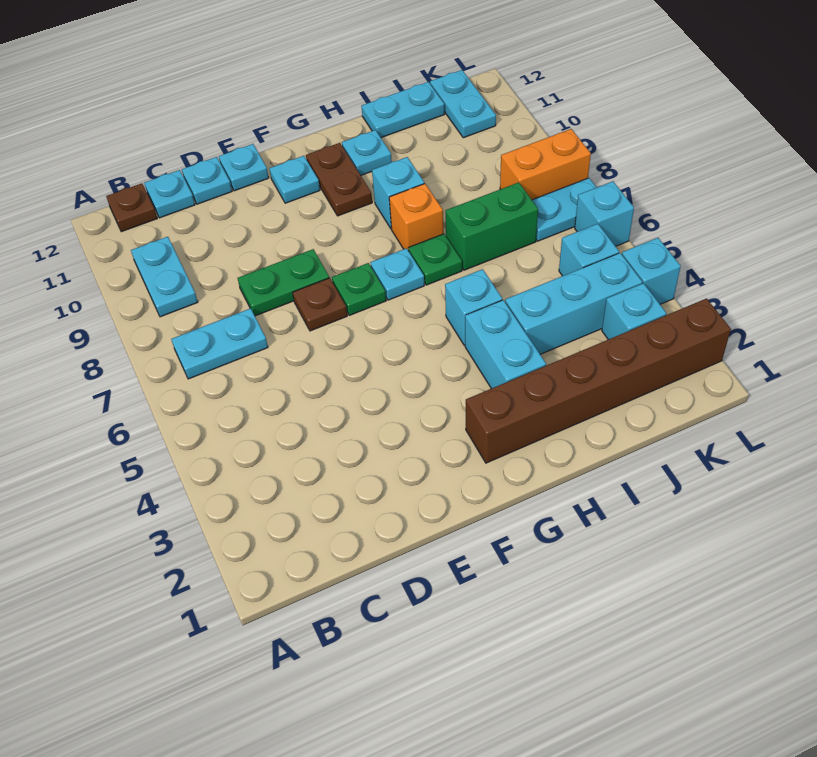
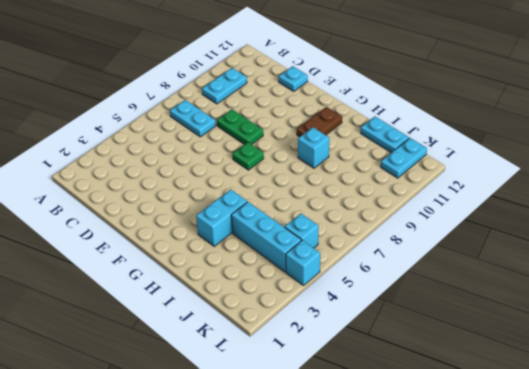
none -> brown 1x1 plate [106,183,157,232]
none -> cyan 1x1 plate [144,170,195,218]
none -> brown 1x1 plate [293,278,347,331]

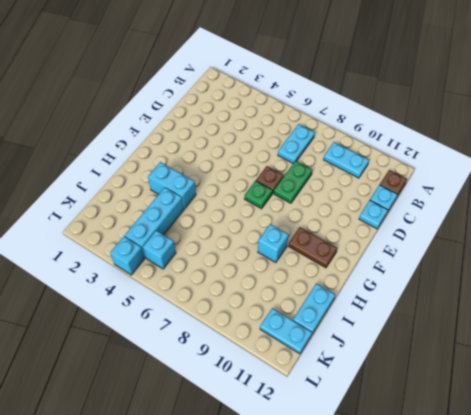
none -> cyan 1x1 plate [219,144,269,191]
none -> cyan 1x1 plate [269,156,320,203]
none -> brown 1x6 brick [466,299,731,463]

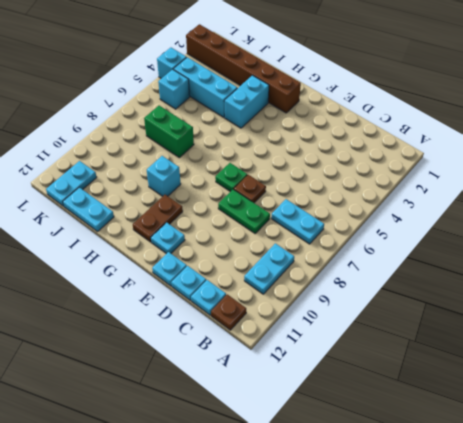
none -> cyan 1x1 plate [370,248,424,300]
none -> cyan 1x1 brick [445,269,502,346]
none -> green 1x1 plate [409,234,462,285]

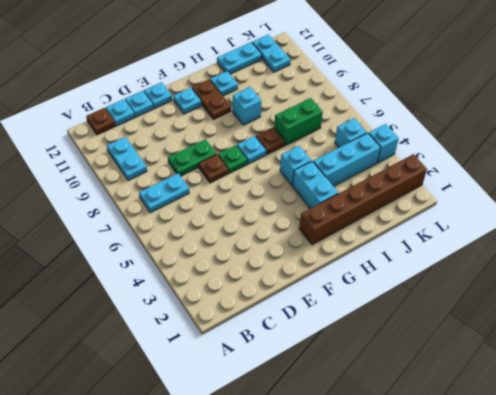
brown 1x1 plate [256,127,285,155] -> green 1x1 plate [409,234,462,285]
none -> orange 1x1 brick [389,184,443,251]
none -> cyan 1x1 brick [602,283,666,340]
none -> cyan 1x2 plate [532,178,597,241]

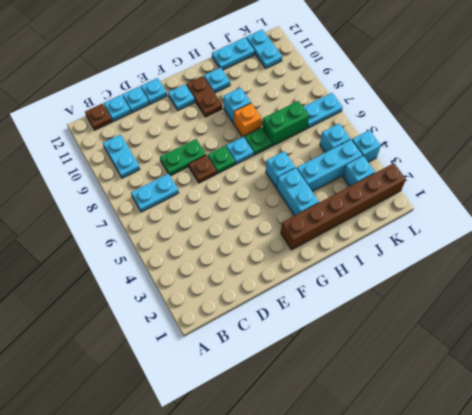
none -> orange 1x2 brick [500,129,591,200]
none -> cyan 1x1 brick [575,181,634,246]

